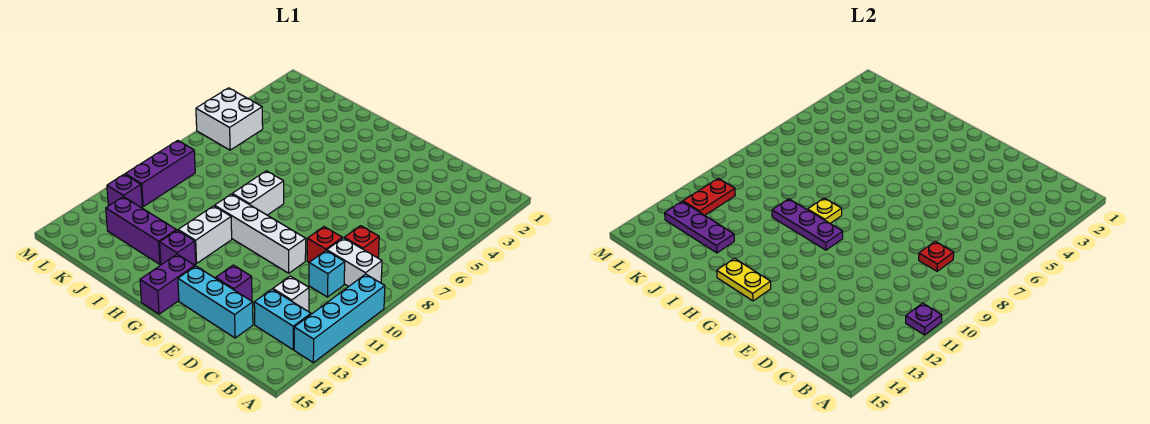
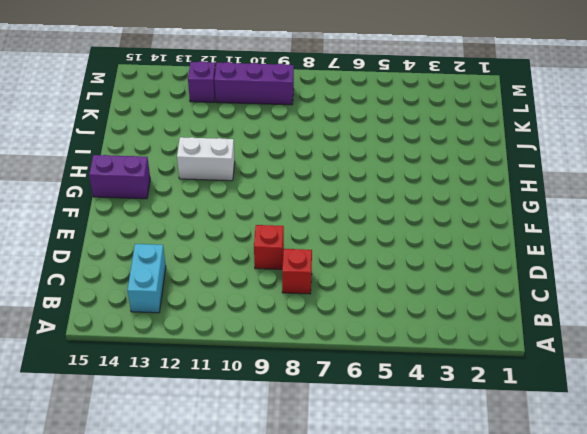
none -> cyan 1x4 brick [294,274,385,363]
none -> white 1x2 brick [327,238,382,287]
none -> cyan 1x1 brick [309,251,345,297]

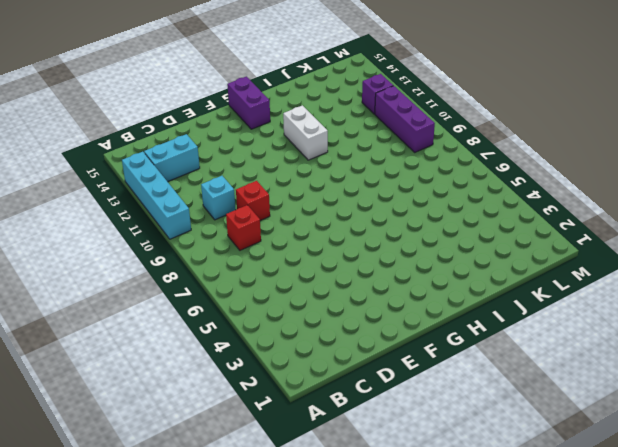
none -> white 1x2 brick [327,238,382,287]
none -> white 1x1 brick [273,276,309,311]
none -> cyan 1x3 brick [178,266,253,338]

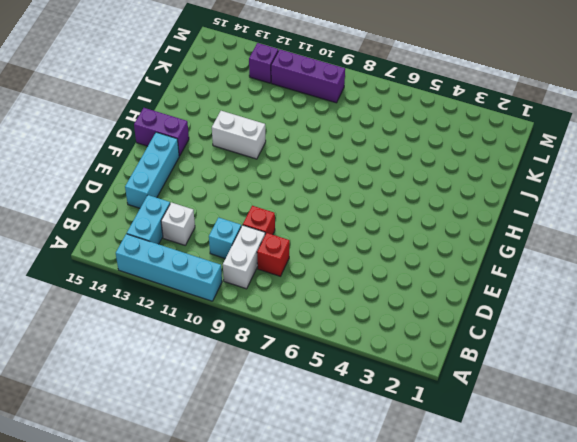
none -> white 1x4 brick [215,194,306,273]
none -> purple 1x1 brick [216,265,252,300]
none -> white 1x2 brick [232,171,284,215]

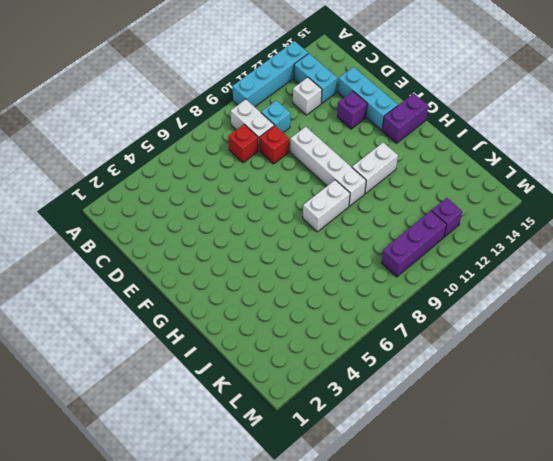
none -> purple 1x1 brick [160,230,196,265]
none -> purple 1x3 brick [106,197,176,264]
none -> white 2x2 brick [196,88,263,150]

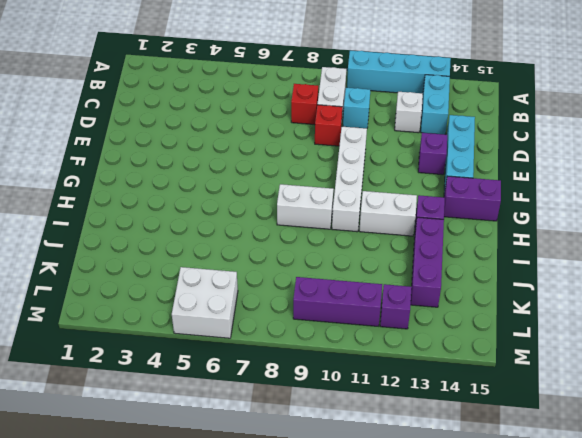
none -> purple 1x1 plate [906,303,942,335]
none -> red 1x1 plate [919,241,954,271]
none -> purple 1x3 plate [772,199,843,250]

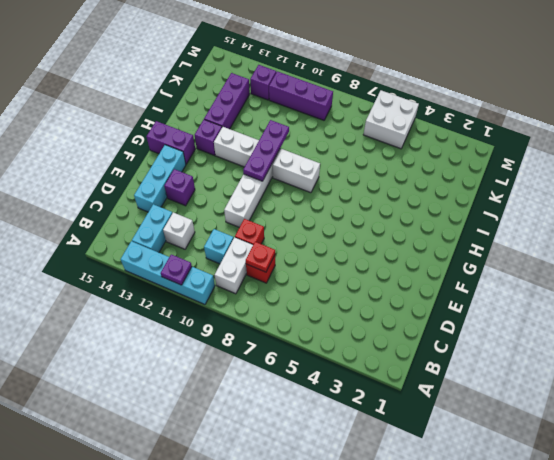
none -> yellow 1x2 plate [717,258,771,301]
none -> yellow 1x1 plate [808,198,842,223]
none -> purple 1x3 plate [665,202,734,253]

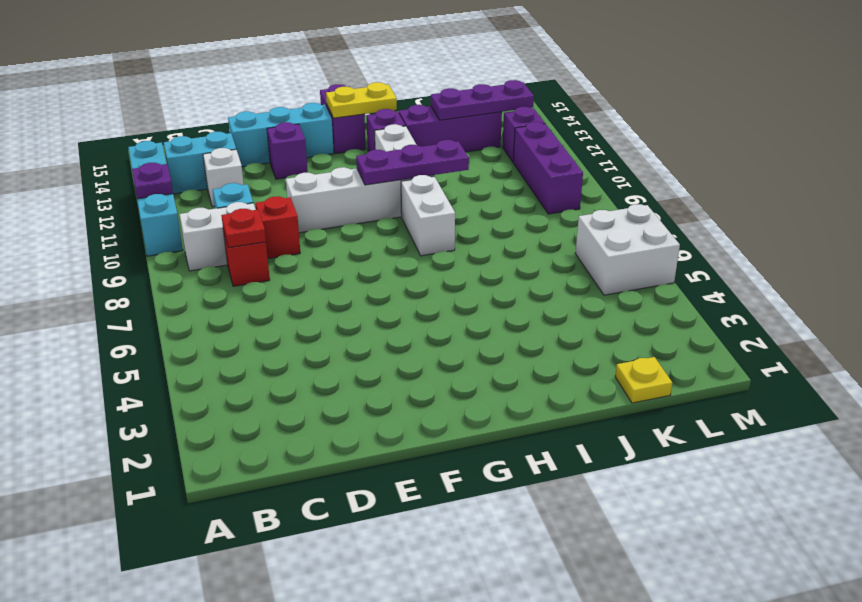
yellow 1x1 plate [615,357,672,403] -> yellow 1x1 plate moved to [808,198,842,223]
none -> red 1x2 plate [683,178,735,215]

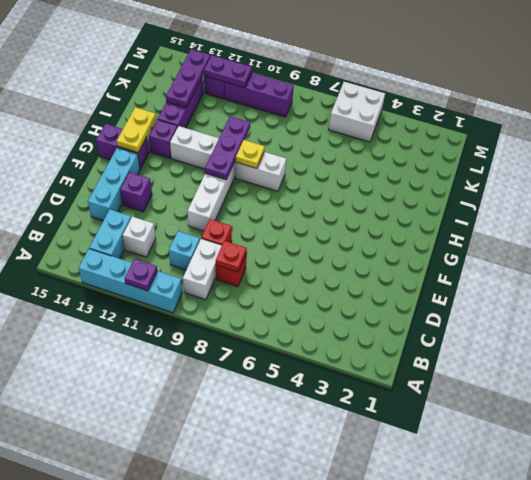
purple 1x2 plate [204,55,252,88] -> red 1x2 plate [683,178,735,215]

